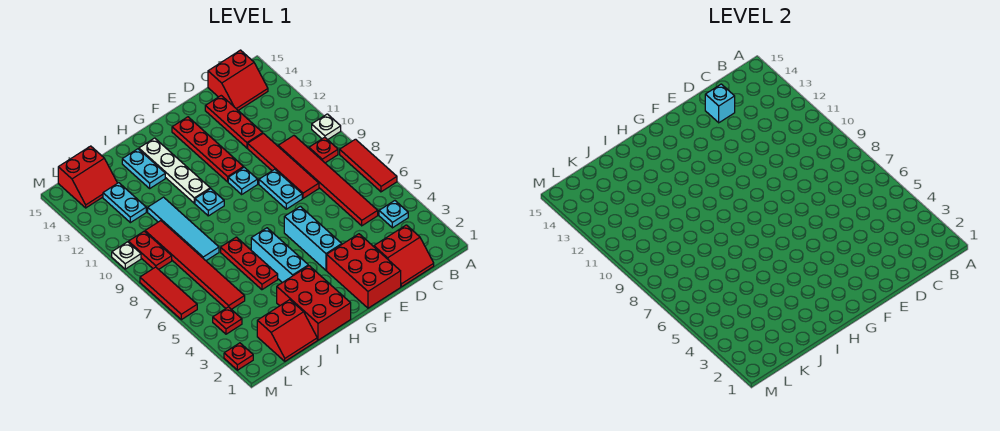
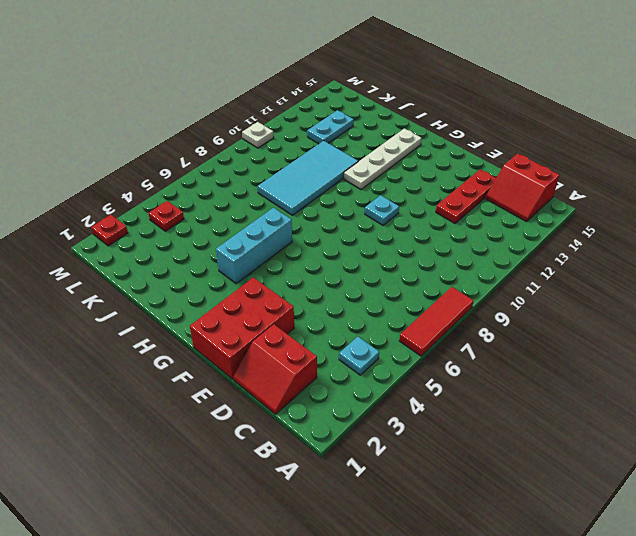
cyan 2x4 tile [258,141,358,215] -> cyan 1x4 tile [148,197,219,261]
none -> white 1x1 plate [312,114,341,140]
none -> red 1x1 plate [309,137,338,163]
none -> red 1x6 tile [278,136,378,226]
none -> red 1x4 tile [248,133,319,198]

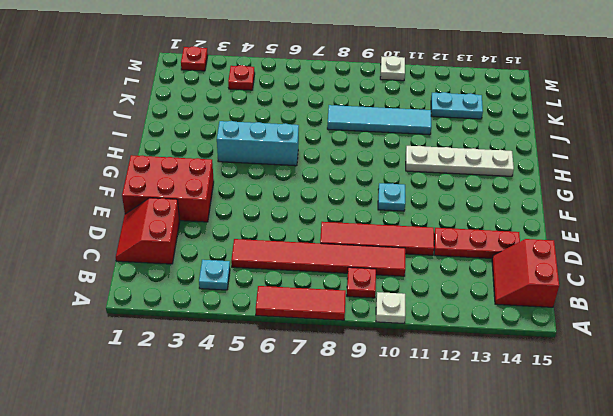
none -> cyan 1x2 plate [259,169,302,209]
none -> cyan 1x3 brick [284,206,342,270]
none -> red 1x4 plate [172,117,243,182]
none -> red 2x3 brick [277,266,351,340]

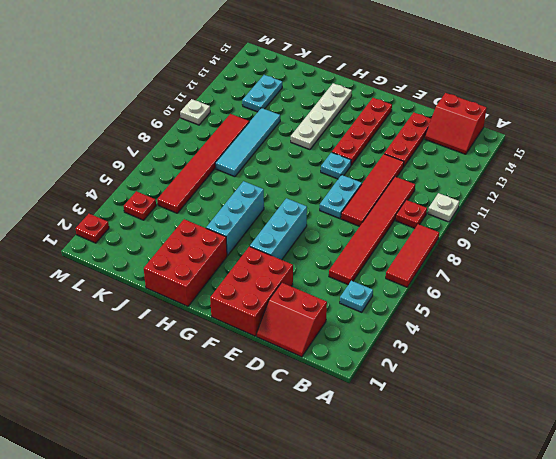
none -> cyan 1x1 plate [195,189,224,216]
none -> red 1x3 plate [221,237,278,290]
none -> cyan 1x2 plate [122,149,165,188]
none -> red 2x2 slope [257,300,317,361]

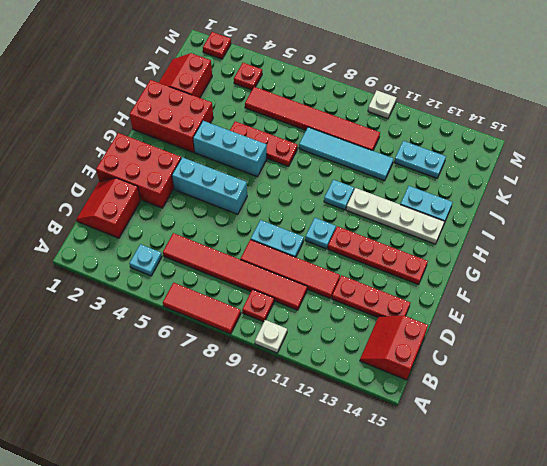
none -> red 2x2 slope [58,146,117,208]
none -> red 1x2 plate [129,231,172,269]
none -> red 1x3 tile [140,267,197,320]
none -> cyan 1x1 brick [705,84,735,123]

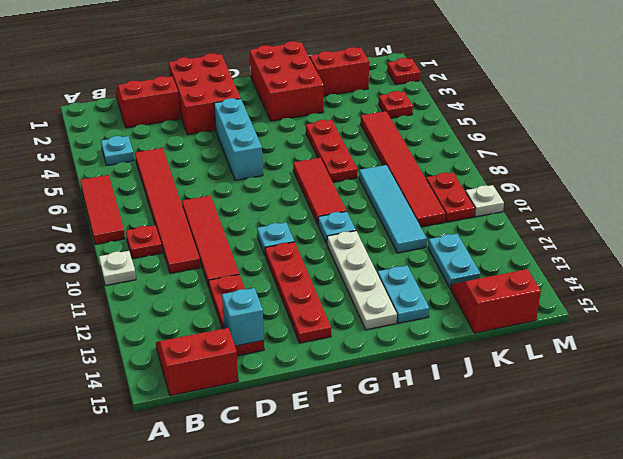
red 1x3 tile [293,158,346,224] -> red 1x3 tile moved to [140,267,197,320]
none -> cyan 1x2 plate [259,169,302,209]
none -> cyan 1x3 brick [251,228,308,283]

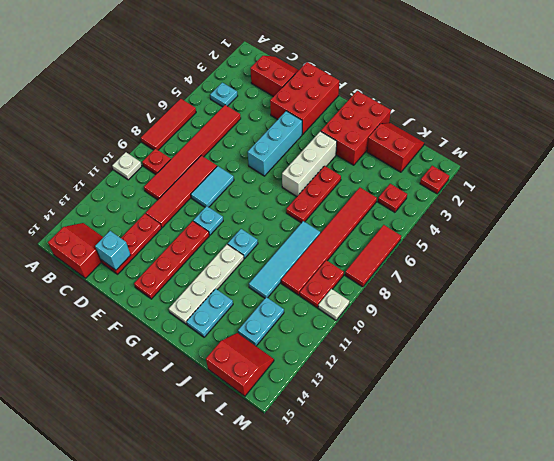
cyan 1x2 tile [191,166,234,207] -> cyan 1x2 plate [259,169,302,209]
white 1x3 brick [282,131,337,197] -> cyan 1x3 brick [251,228,308,283]

